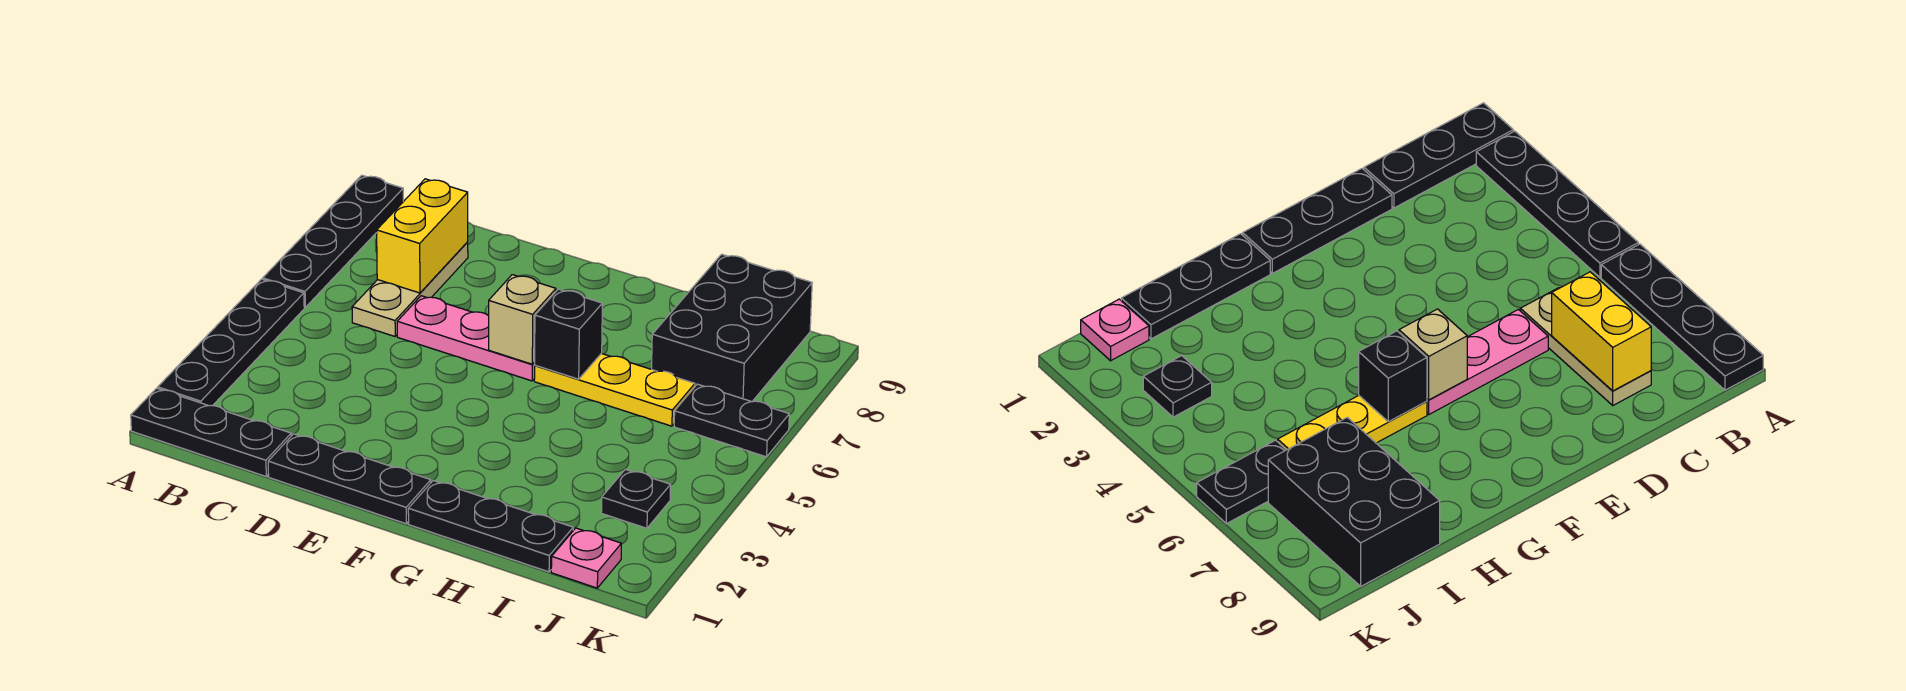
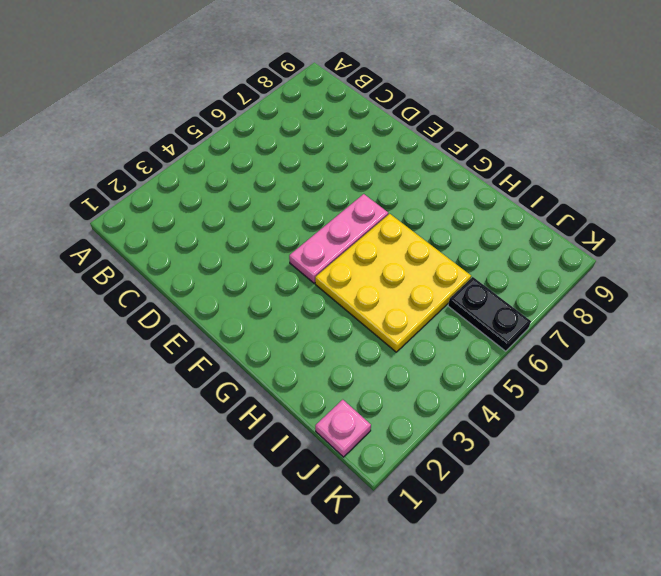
pink 1x3 plate [289,194,388,283] -> pink 1x3 plate turned to [397,296,535,381]
yellow 3x3 plate [315,214,471,352] -> yellow 1x3 plate [534,353,695,426]
none -> black 1x3 plate [131,388,291,476]
none -> black 1x4 plate [158,279,304,406]
none -> black 1x4 plate [263,175,403,307]

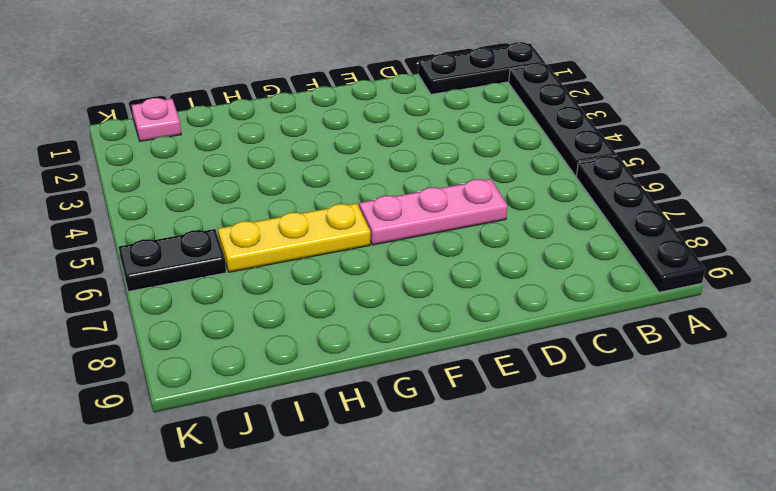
none -> tan 1x3 plate [352,242,468,336]
none -> black 1x3 plate [268,434,431,524]
none -> black 1x3 plate [408,481,573,572]

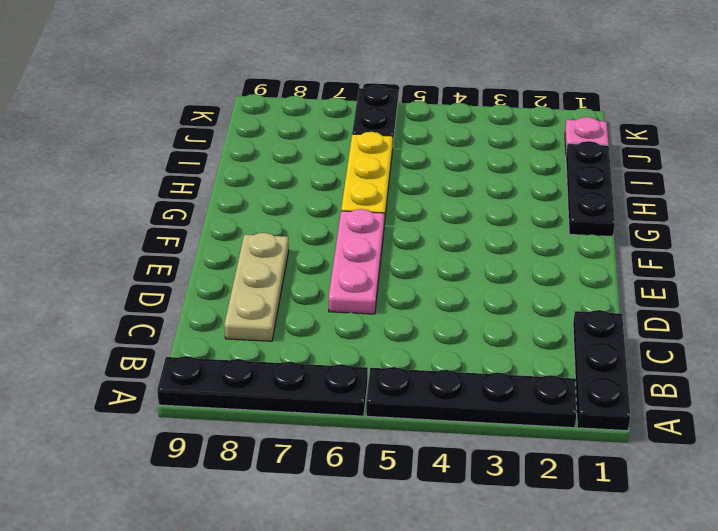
tan 1x3 plate [224,233,289,341] -> tan 1x3 plate turned to [352,242,468,336]
none -> black 1x3 plate [268,434,431,524]
none -> black 2x3 brick [652,254,812,402]
none -> black 1x1 plate [601,469,671,528]

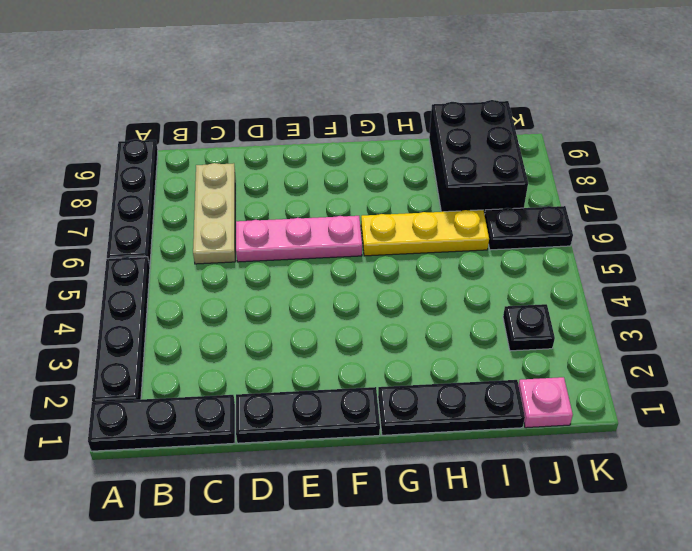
none -> yellow 1x2 brick [377,179,468,293]
none -> tan 1x1 brick [489,275,556,364]
none -> black 1x1 brick [535,289,602,379]

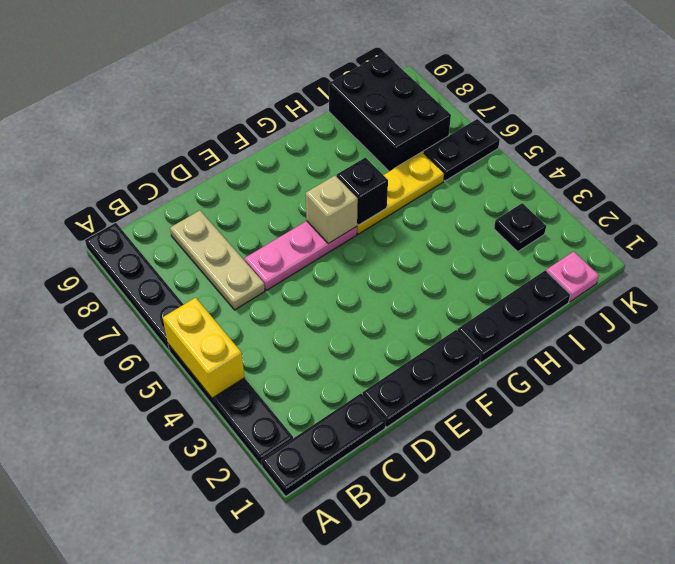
yellow 1x2 brick [163,298,245,398] -> yellow 1x2 brick moved to [377,179,468,293]

